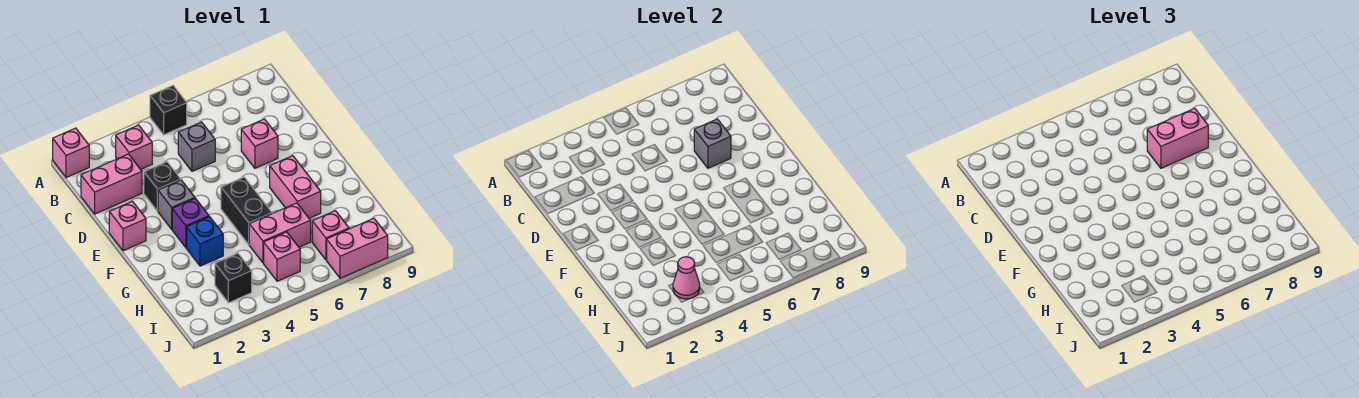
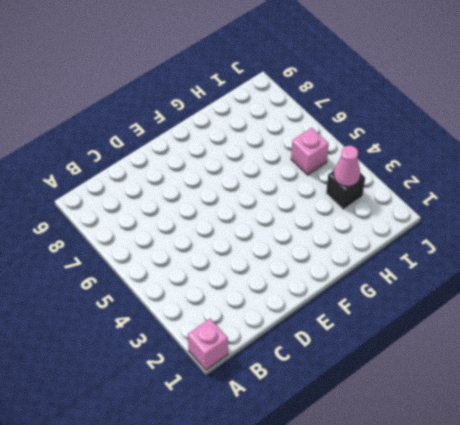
none -> black 1x1 brick [150,86,187,135]
none -> pink 1x1 brick [116,125,152,169]
none -> pink 1x2 brick [81,154,142,214]

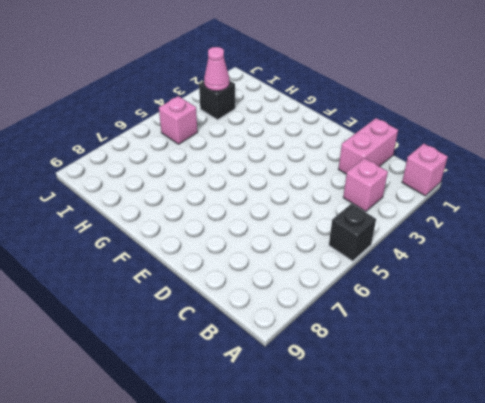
none -> grey 1x1 brick [178,122,215,171]
none -> black 1x1 brick [144,162,181,211]
none -> pink 1x1 brick [241,119,278,168]

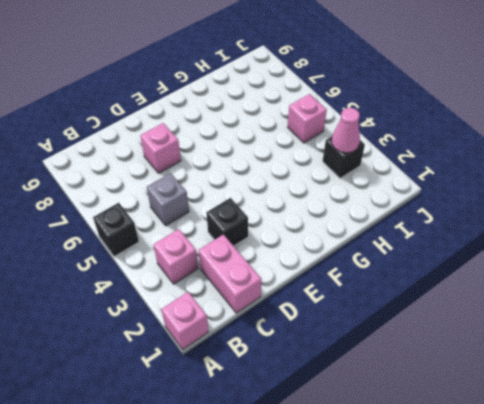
none -> pink 1x1 brick [109,201,146,251]
none -> grey 1x1 brick [158,180,195,229]
none -> purple 1x1 brick [172,198,209,248]

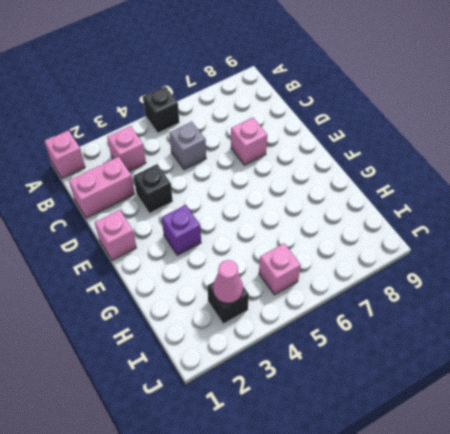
none -> grey 1x1 brick [158,180,195,229]
none -> black 1x2 brick [221,177,272,244]
none -> pink 1x2 brick [270,156,321,218]

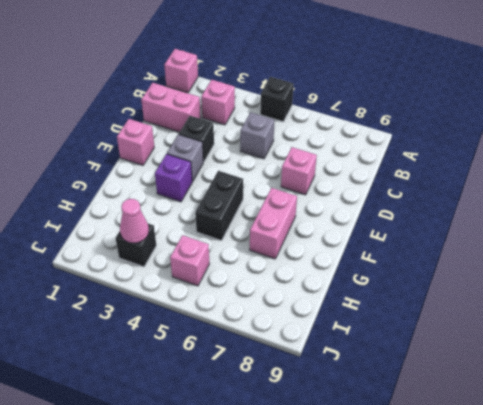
none -> blue 1x1 brick [187,217,223,266]
none -> pink 1x2 brick [249,203,311,263]
none -> pink 1x1 brick [312,211,349,260]

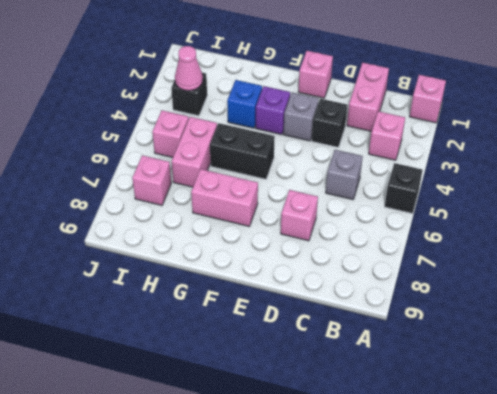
none -> pink 1x2 brick [327,218,388,278]
none -> grey 1x1 brick [694,119,731,168]
none -> pink 1x2 brick [1147,108,1208,168]

